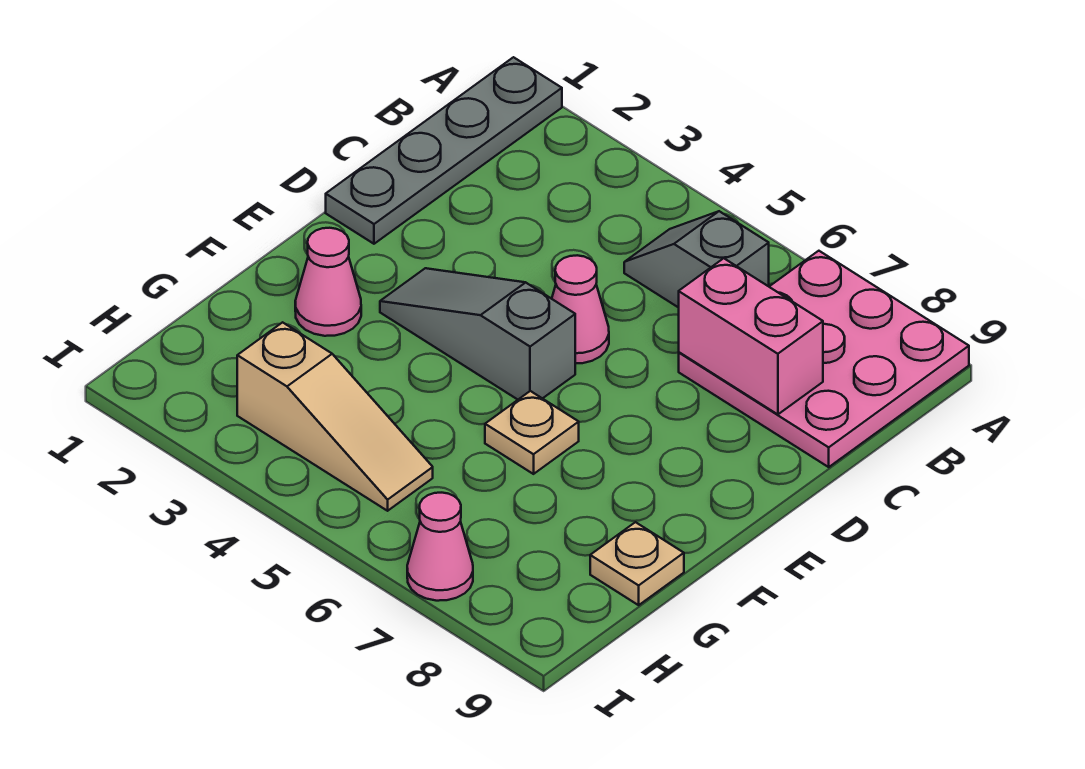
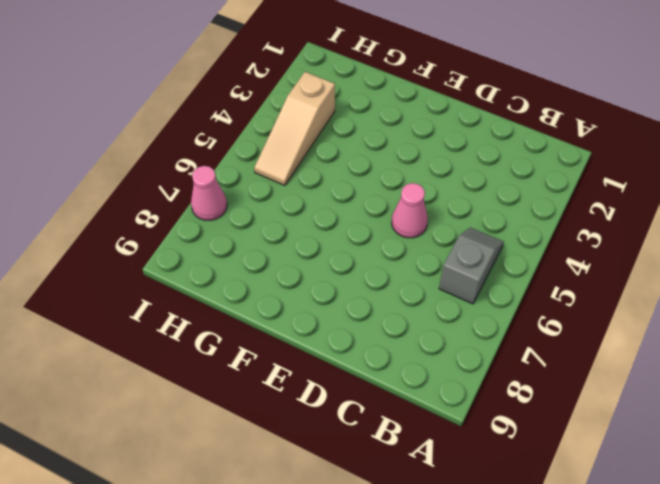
none -> grey 1x4 plate [326,57,562,244]
none -> pink 3x3 plate [679,251,969,467]

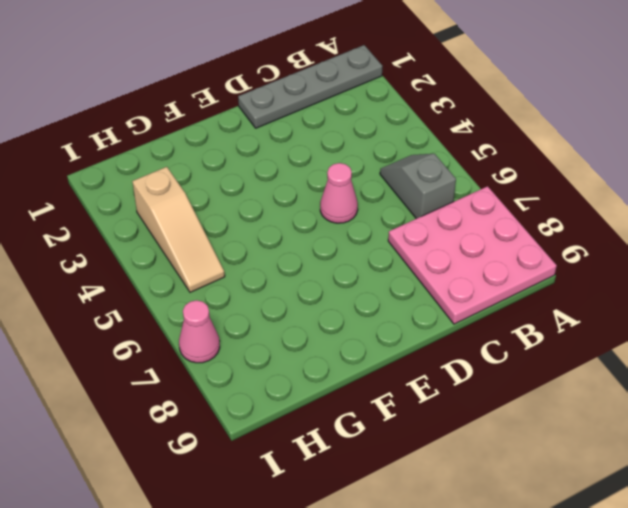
none -> grey 1x3 slope [380,268,575,400]
none -> pink 1x1 cone [295,228,361,336]

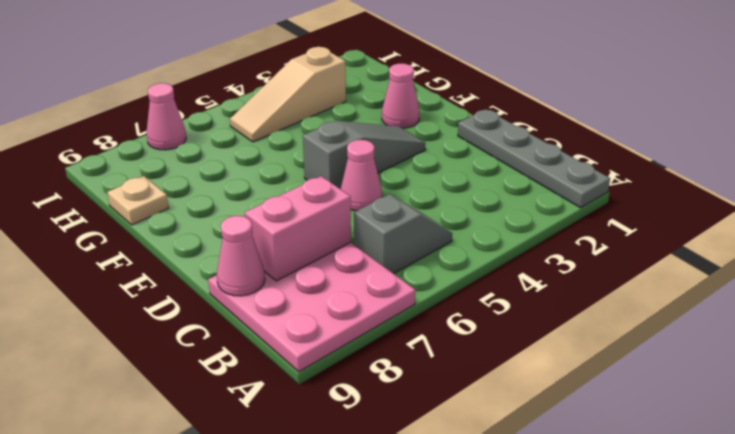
pink 1x1 cone [217,216,265,296] -> none
none -> tan 1x1 plate [485,391,579,474]

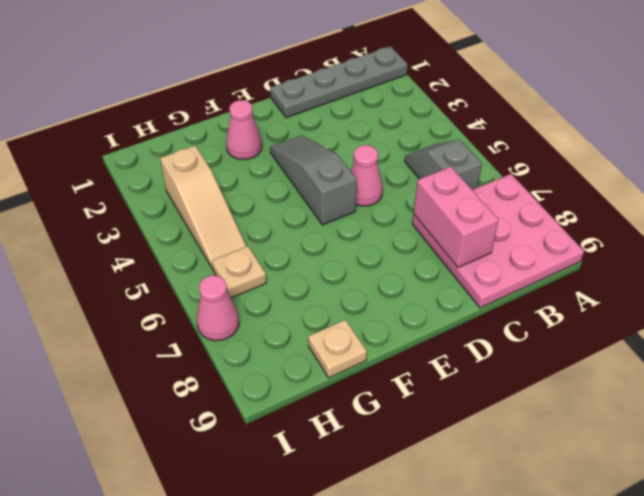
tan 1x1 plate [212,246,266,298] -> tan 1x1 plate moved to [485,391,579,474]

